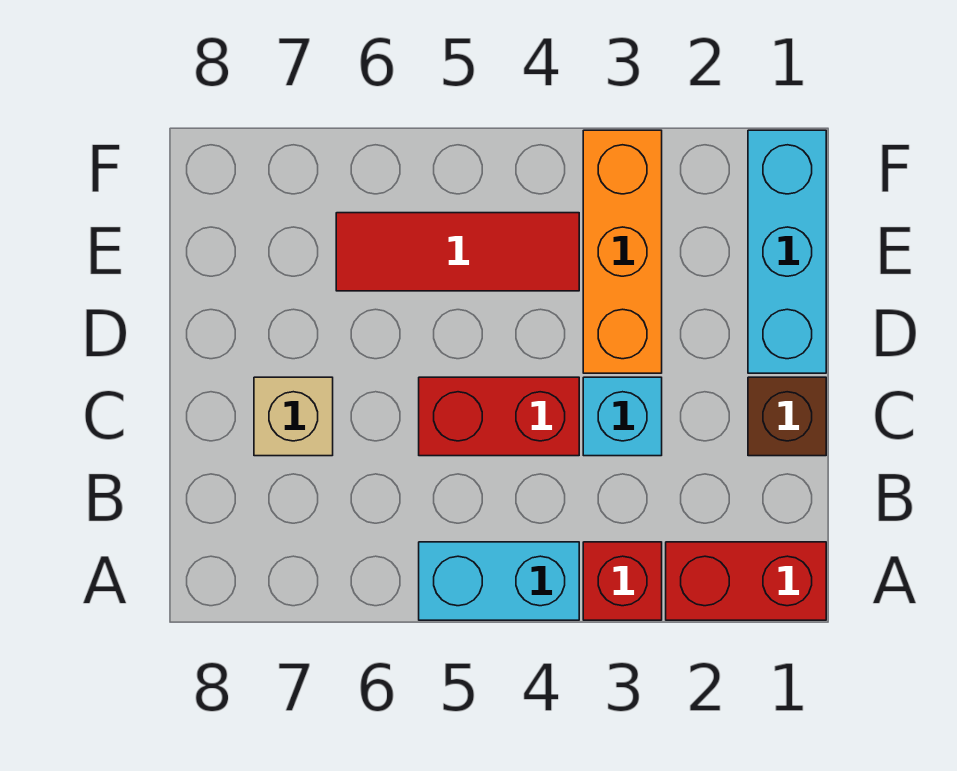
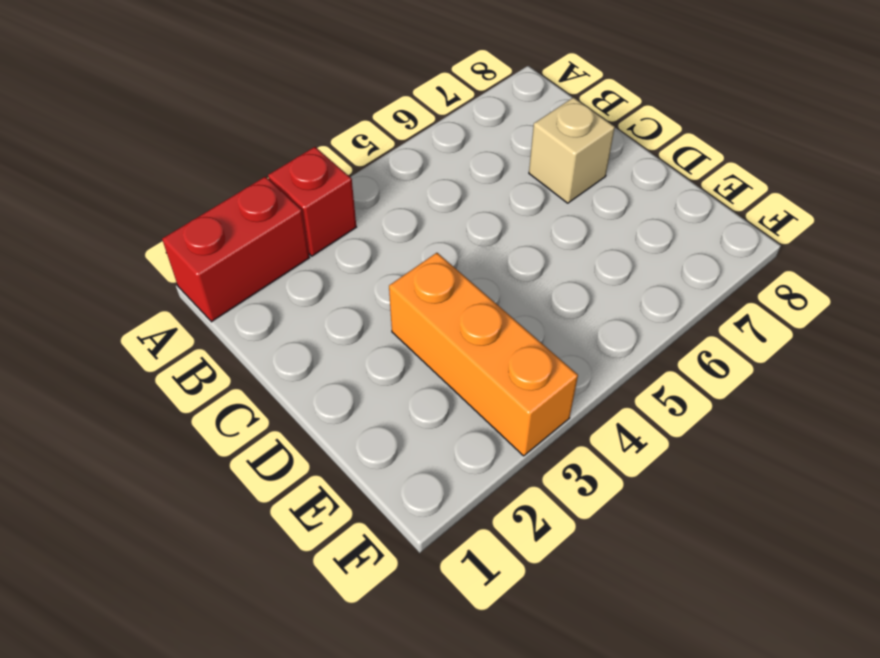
none -> cyan 1x2 brick [419,542,579,620]
none -> brown 1x1 brick [748,377,826,456]

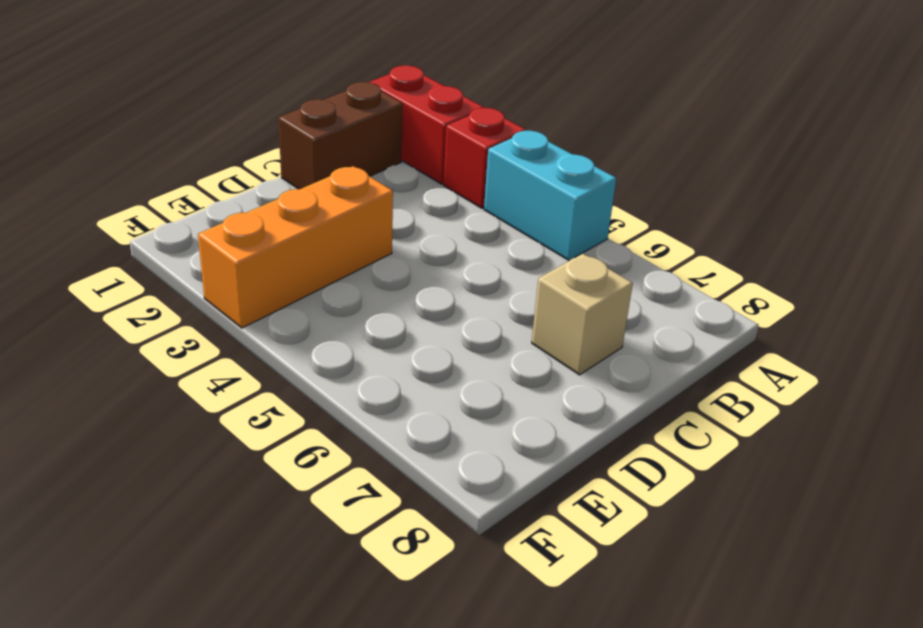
brown 1x2 brick [278,82,403,189] -> brown 1x1 brick [748,377,826,456]
none -> cyan 1x1 brick [583,377,662,456]
none -> red 1x2 brick [419,377,579,456]

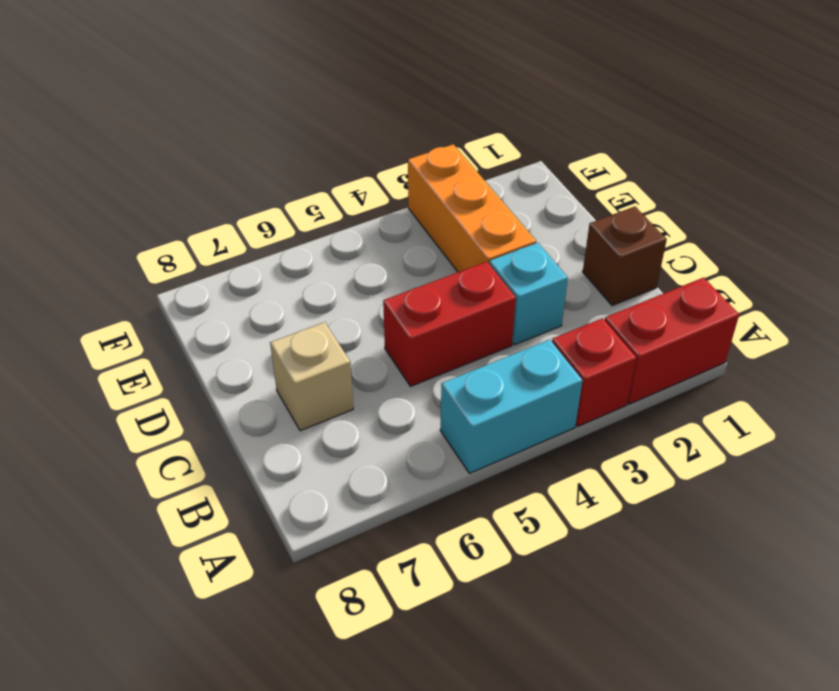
none -> cyan 1x3 brick [748,130,826,373]
none -> red 1x3 tile [336,213,579,291]

